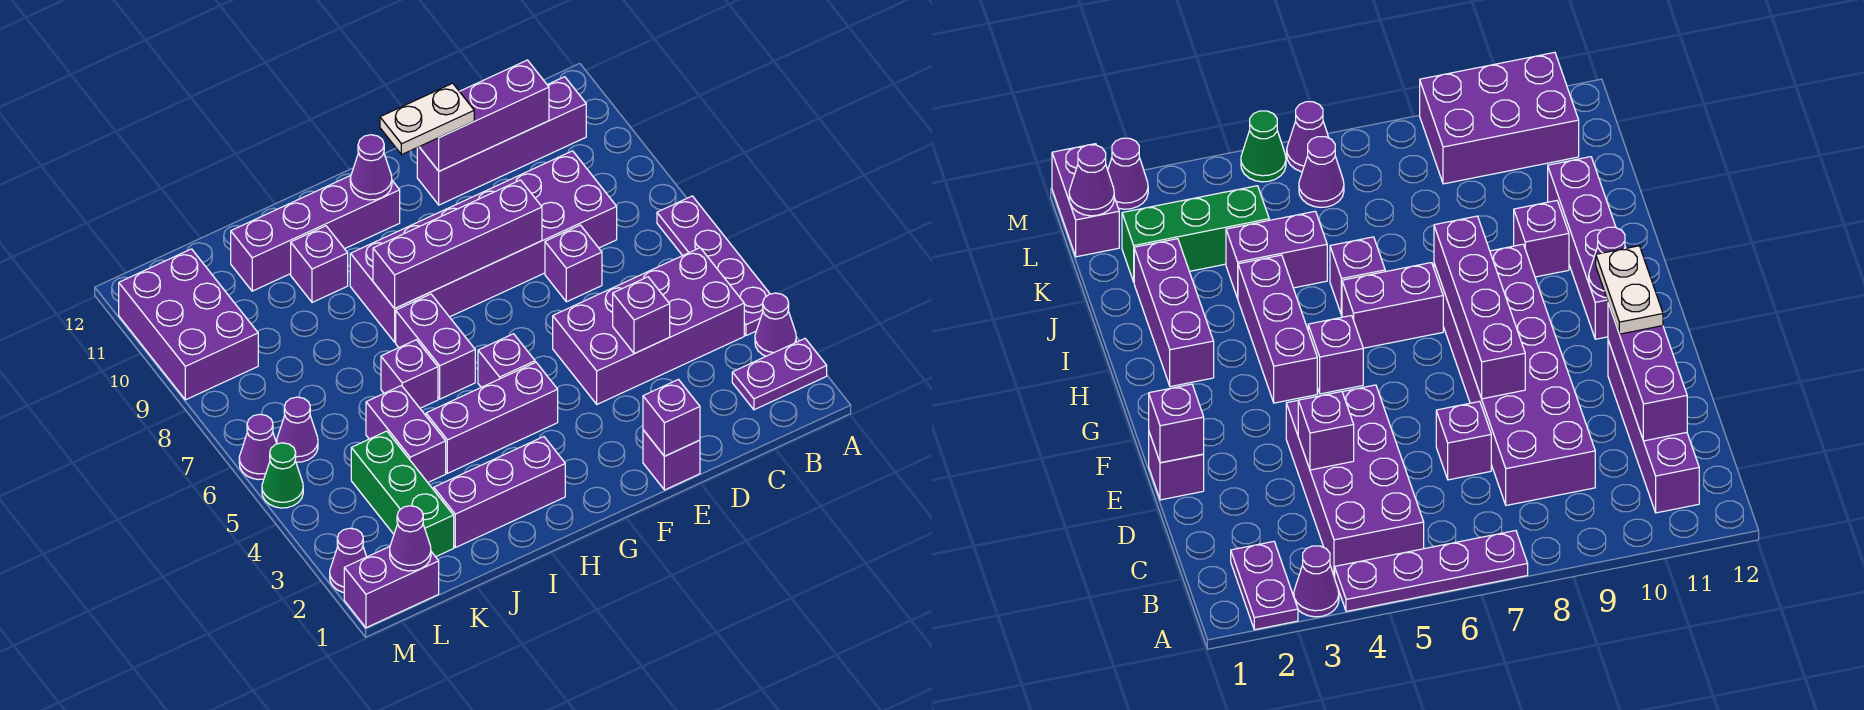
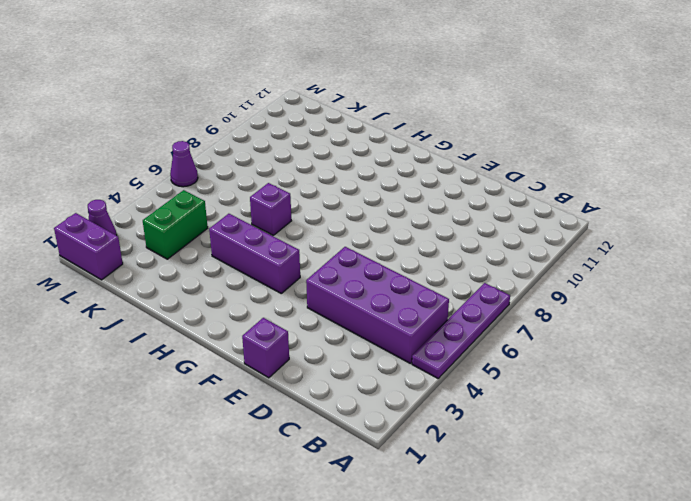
green 1x2 brick [143,190,208,259] -> green 1x3 brick [351,431,454,557]
none -> purple 1x2 plate [732,339,827,410]
none -> purple 1x1 cone [755,293,796,356]
none -> purple 1x4 brick [417,77,586,205]
none -> purple 2x6 brick [350,151,617,342]

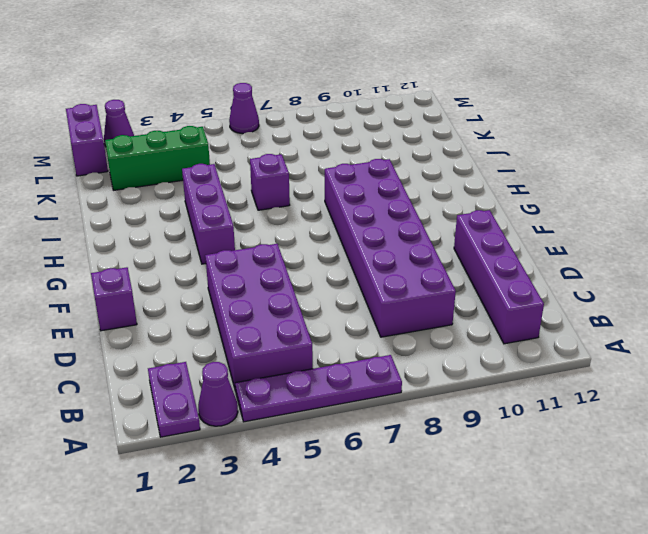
none -> purple 1x1 brick [545,225,602,302]
none -> purple 1x1 brick [478,334,535,387]
none -> purple 1x4 brick [231,176,400,291]
none -> purple 1x3 brick [434,437,565,548]

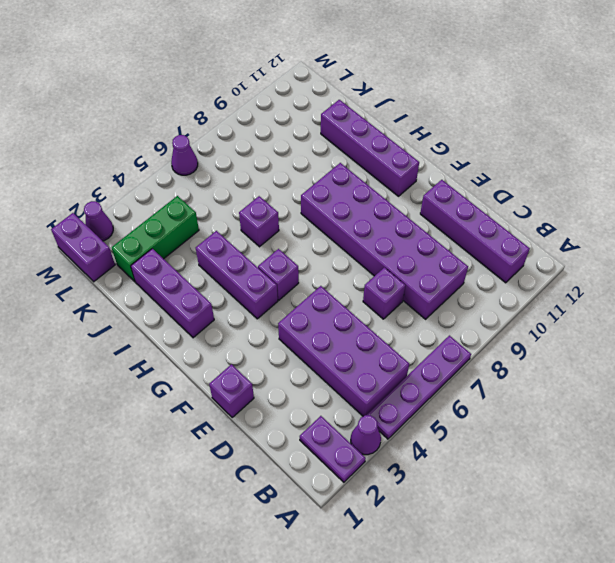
none -> purple 1x2 brick [396,294,475,399]
none -> purple 1x1 brick [291,226,348,302]
none -> purple 1x2 brick [366,386,446,482]
none -> purple 1x1 cone [277,397,318,462]

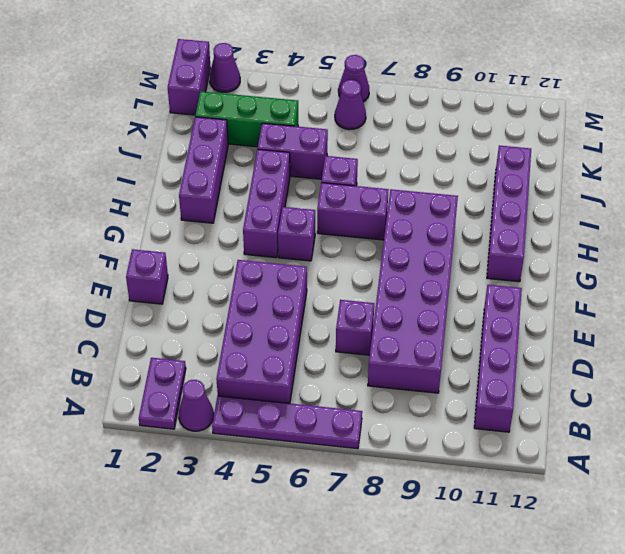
none -> purple 1x1 brick [291,226,348,302]
none -> purple 2x3 brick [119,249,258,400]
none -> green 1x1 cone [262,443,303,508]
none -> purple 1x3 brick [420,60,549,171]

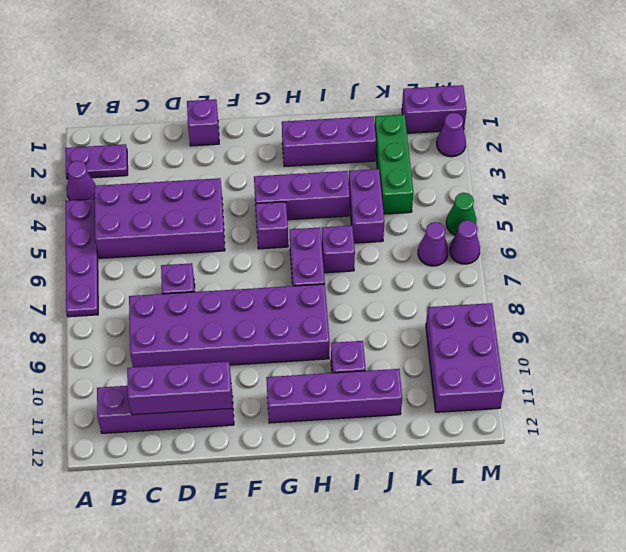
none -> purple 1x1 brick [613,277,670,354]
none -> purple 1x1 brick [643,380,700,456]
none -> purple 1x4 brick [373,180,542,308]
none -> purple 1x1 cone [350,135,392,200]

